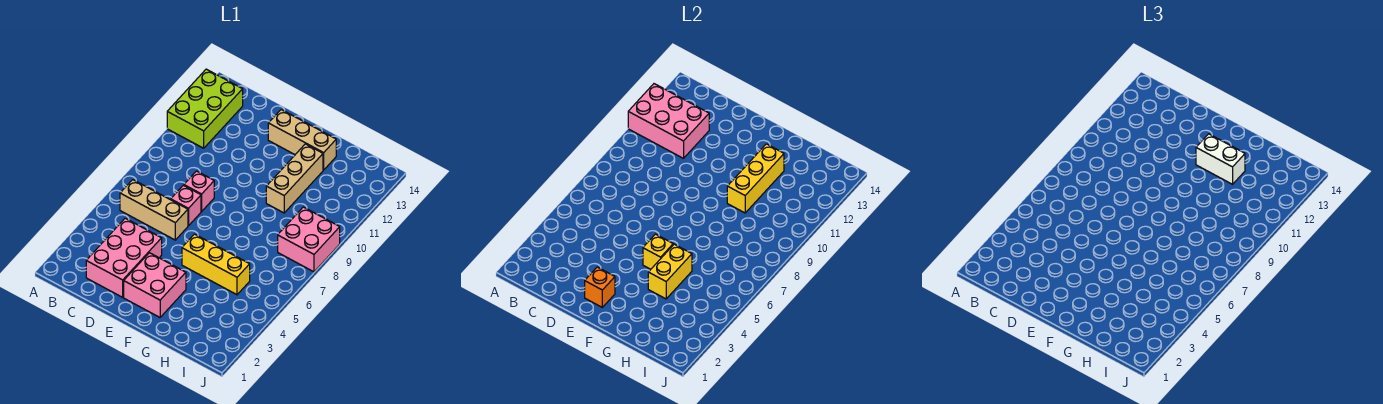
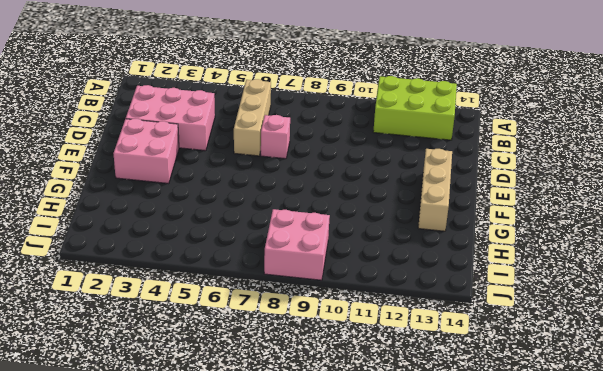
none -> pink 1x1 brick [184,171,214,211]
none -> yellow 1x3 brick [182,234,250,295]
none -> tan 1x3 brick [266,144,323,213]

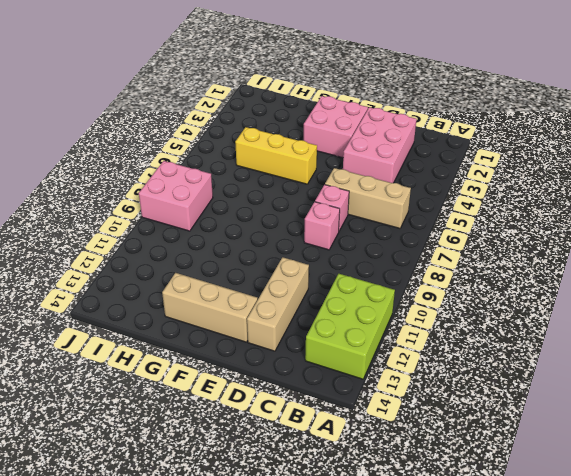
tan 1x3 brick [247,257,309,351] -> tan 1x3 brick moved to [266,144,323,213]
none -> pink 2x3 brick [628,84,709,158]
none -> orange 1x1 brick [585,267,615,307]
none -> yellow 1x1 brick [643,234,673,269]

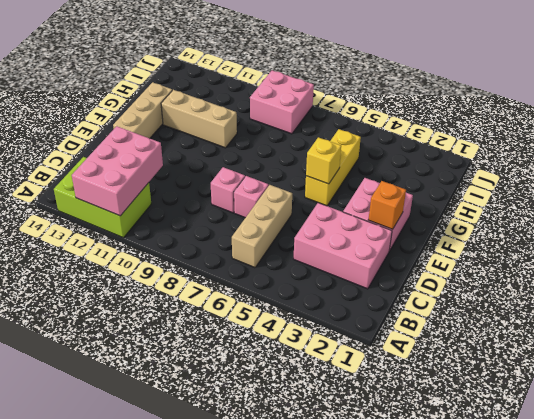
none -> yellow 1x2 brick [648,244,692,299]
none -> yellow 1x3 brick [727,144,784,213]
none -> white 1x2 brick [1196,134,1245,184]

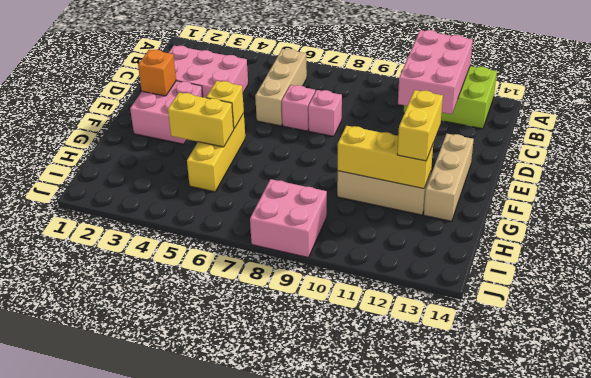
yellow 1x2 brick [397,90,443,161] -> white 1x2 brick [1196,134,1245,184]

